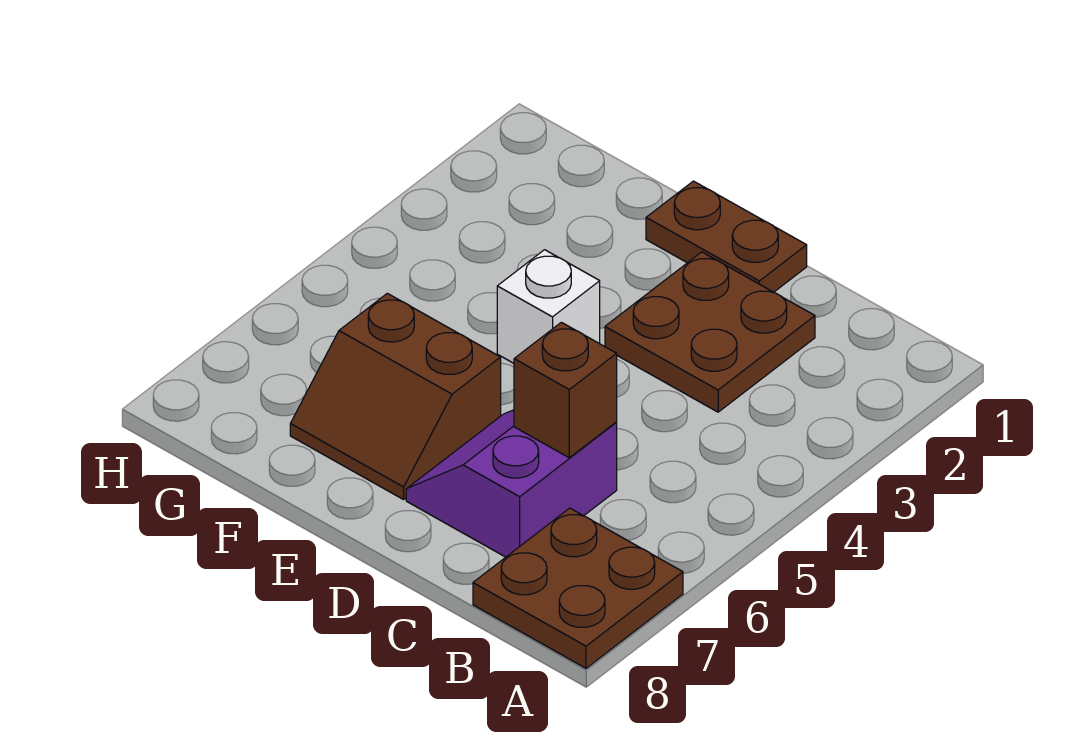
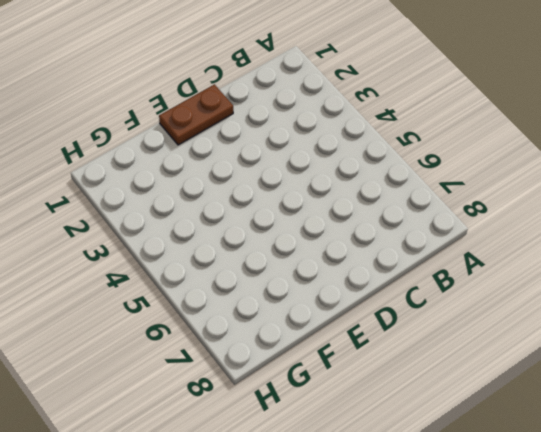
none -> brown 2x2 plate [473,508,683,668]
none -> brown 2x2 plate [605,252,815,412]

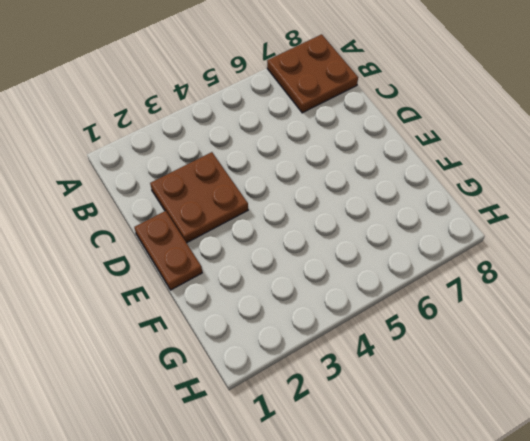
none -> purple 2x2 slope [406,410,617,557]
none -> white 1x1 brick [497,250,600,363]

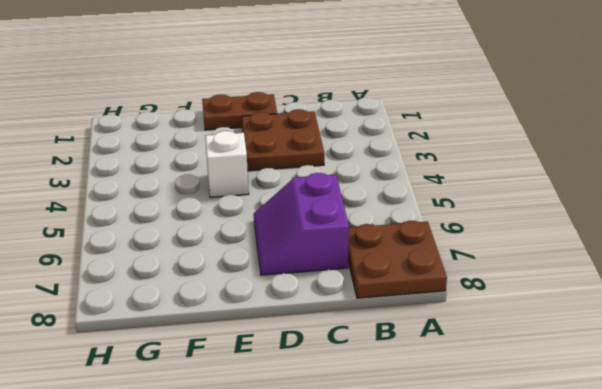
none -> brown 2x2 slope [290,293,501,499]
none -> brown 1x1 brick [514,322,617,458]

